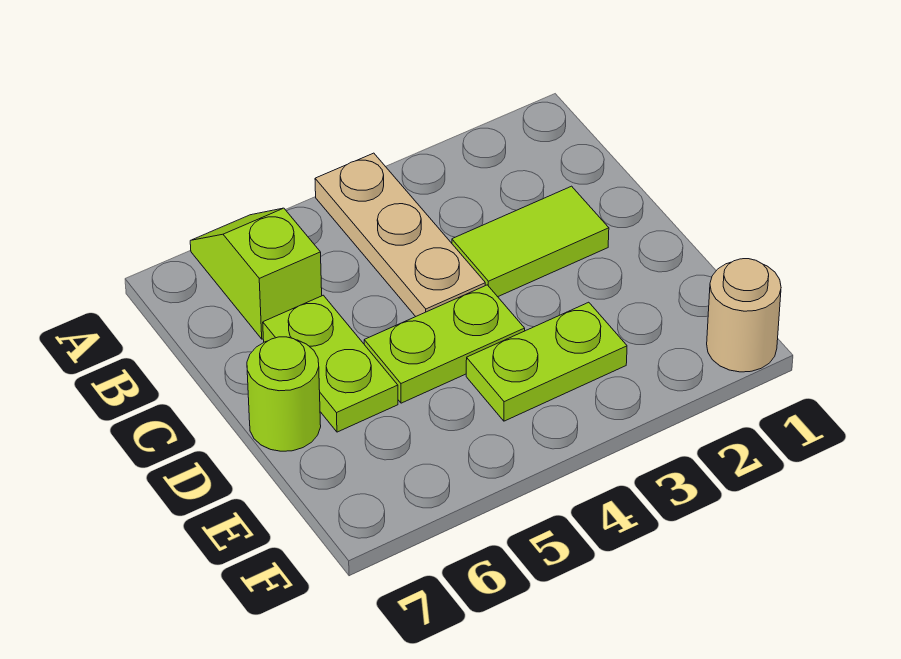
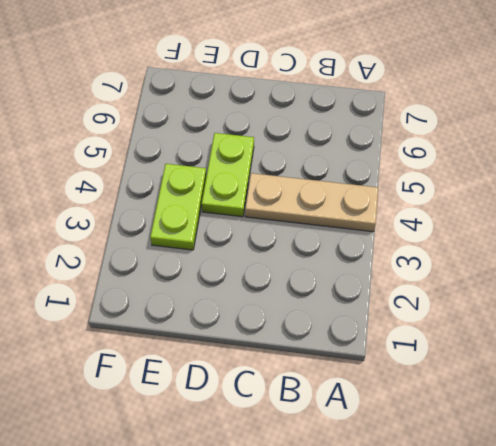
none -> lime 1x2 slope [190,208,322,339]
none -> lime 1x2 tile [452,186,609,297]

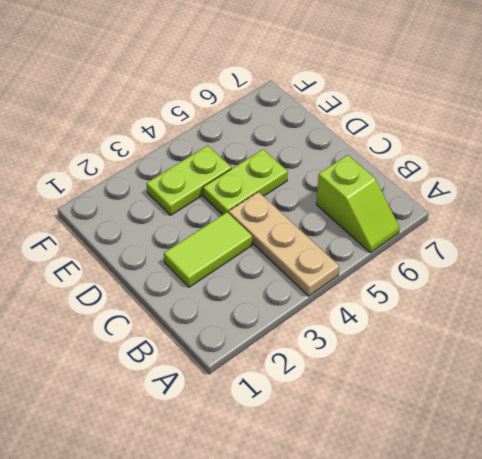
none -> lime 1x2 plate [263,295,398,432]
none -> lime 1x1 round brick [247,337,321,451]

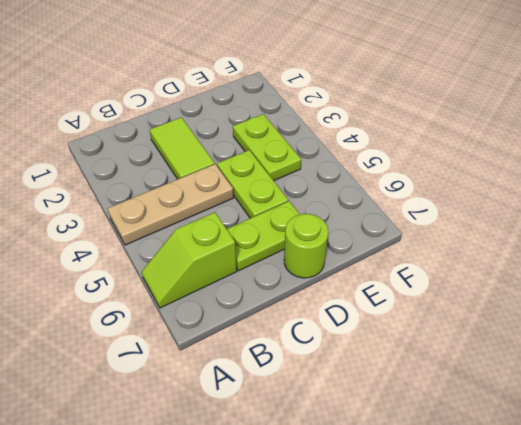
none -> tan 1x1 round brick [707,259,781,372]

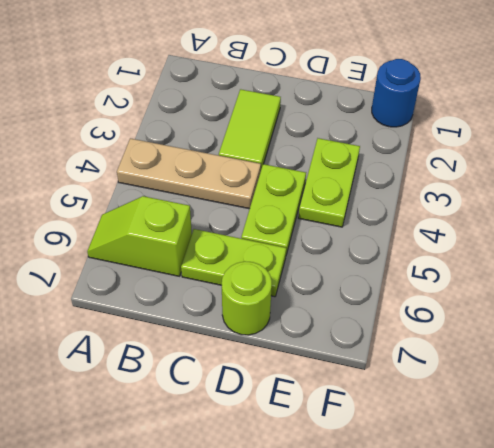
blue 1x1 round brick [372,59,421,127] -> tan 1x1 round brick [707,259,781,372]

